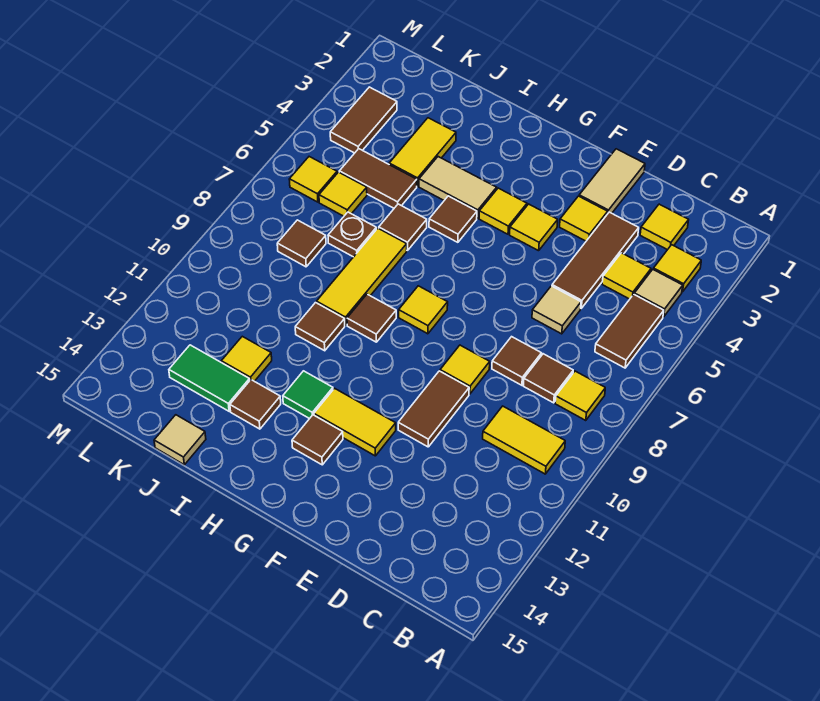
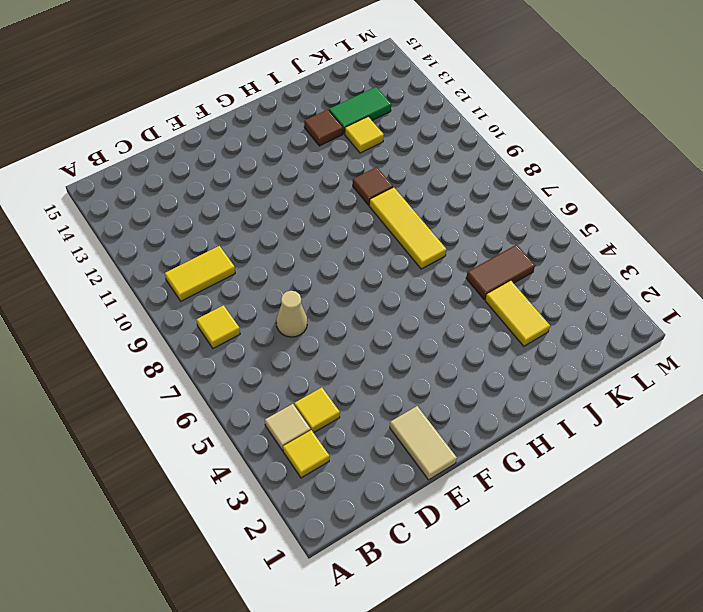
tan 1x1 cone [276,291,307,337] -> none
none -> brown 1x2 tile [595,294,664,368]
none -> yellow 1x1 tile [640,204,689,250]
none -> brown 1x1 tile [523,354,573,403]
none -> brown 1x3 tile [552,212,639,308]

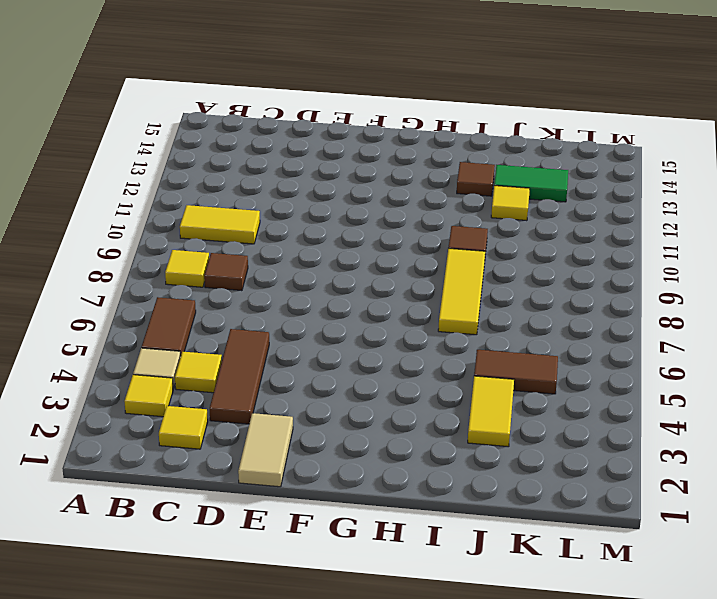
none -> tan 1x1 tile [532,286,581,334]
none -> brown 1x1 tile [492,337,542,385]
none -> yellow 1x1 tile [560,196,608,241]
none -> yellow 1x1 tile [440,345,490,394]

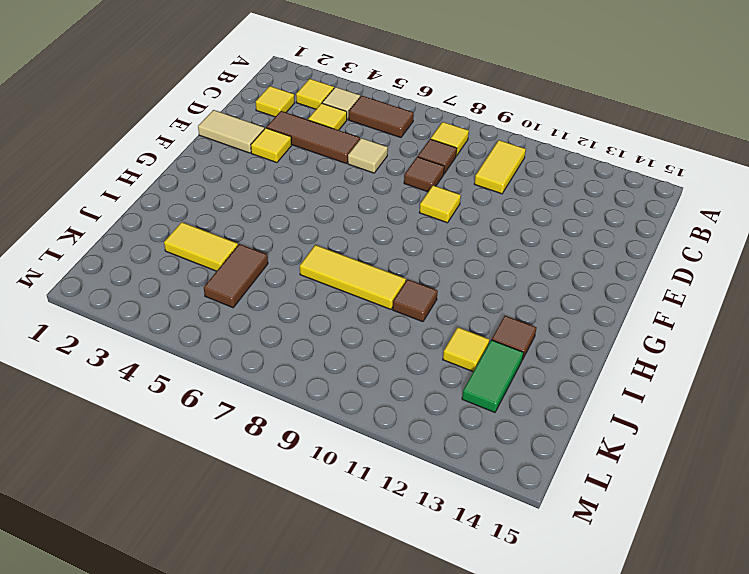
none -> brown 1x2 tile [398,371,469,447]
none -> yellow 1x1 tile [510,204,558,251]
none -> yellow 1x2 tile [314,388,396,456]
none -> yellow 1x1 tile [479,188,527,234]

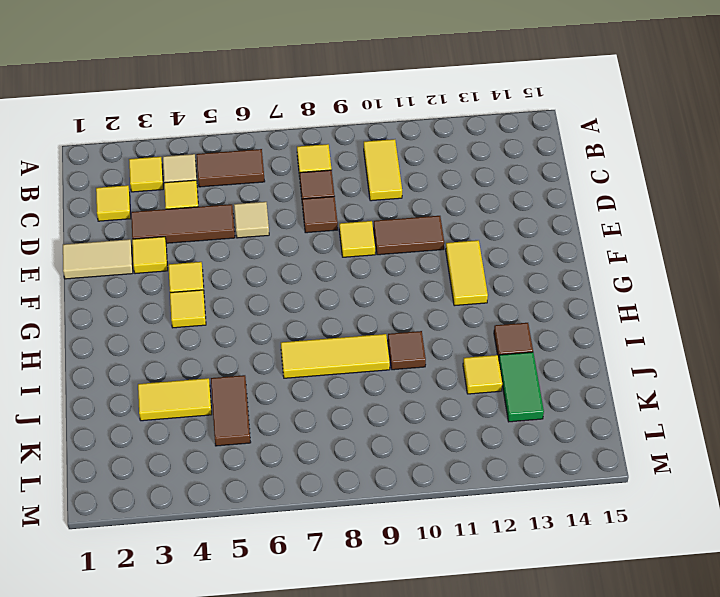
none -> yellow 1x1 tile [399,286,448,334]
none -> brown 1x1 tile [292,415,343,465]
none -> tan 1x2 tile [419,157,497,218]
none -> brown 1x1 tile [429,196,477,242]

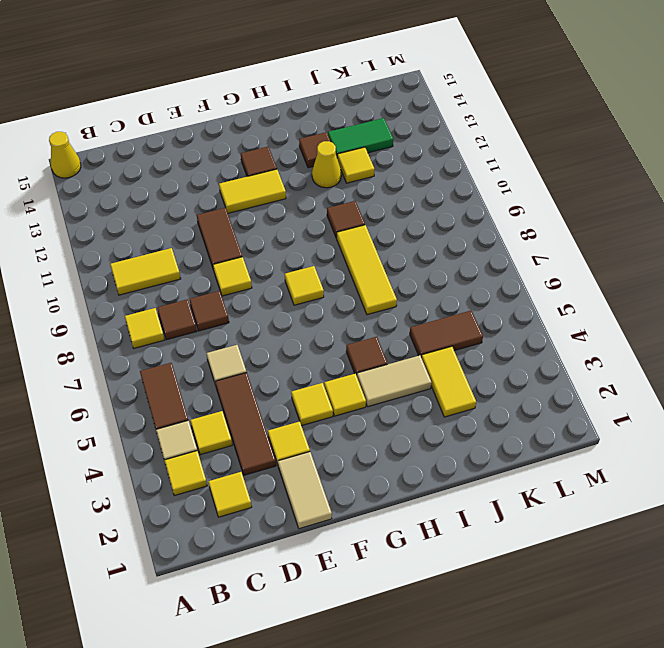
yellow 1x1 cone [49,132,81,178] -> none
yellow 1x1 cone [312,141,341,188] -> none
none -> brown 1x1 tile [347,294,396,342]
none -> green 1x1 tile [283,371,333,419]
none -> brown 1x1 tile [379,204,427,251]
none -> brown 1x1 plate [328,212,376,257]

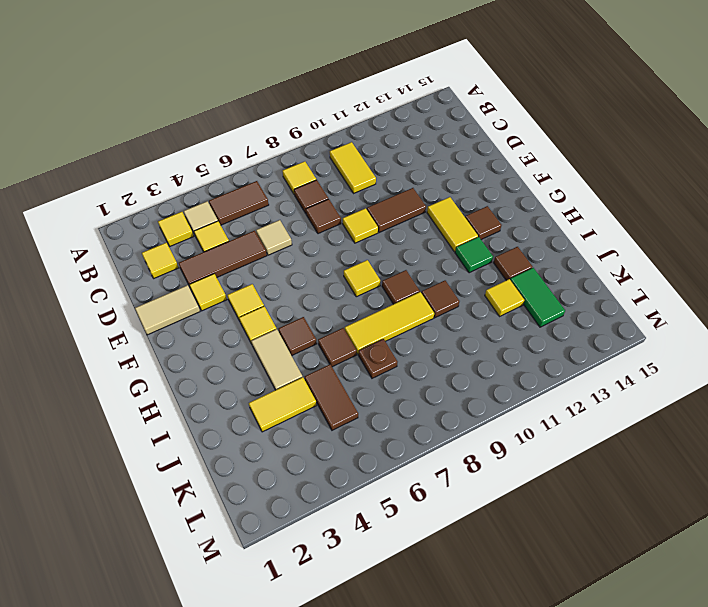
none -> tan 1x1 tile [154,415,206,465]
none -> yellow 1x1 tile [319,172,367,216]
none -> brown 1x1 tile [277,220,326,267]
none -> brown 1x2 tile [330,87,397,153]

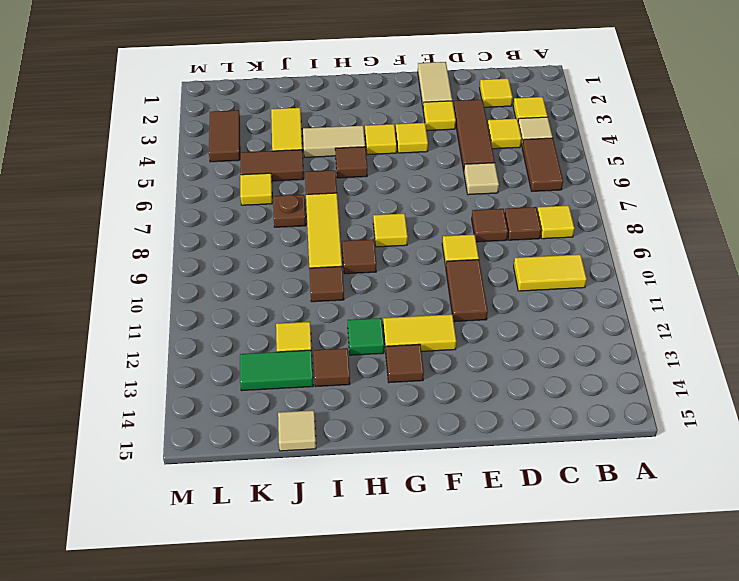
none -> brown 1x1 tile [277,220,326,267]
none -> yellow 1x1 tile [289,157,337,202]

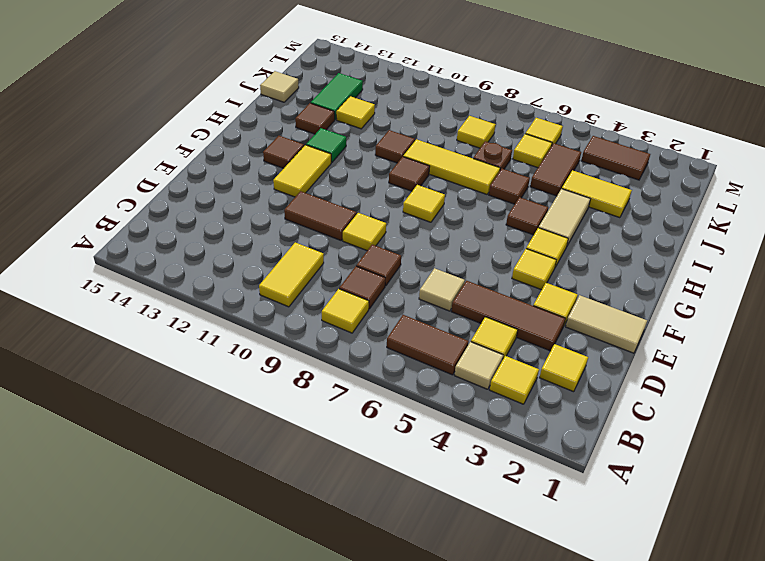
yellow 1x1 tile [457,116,496,148] -> brown 1x1 tile [277,220,326,267]

